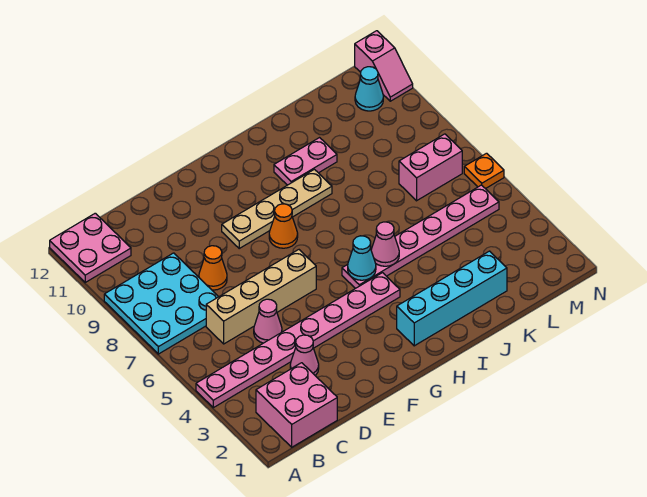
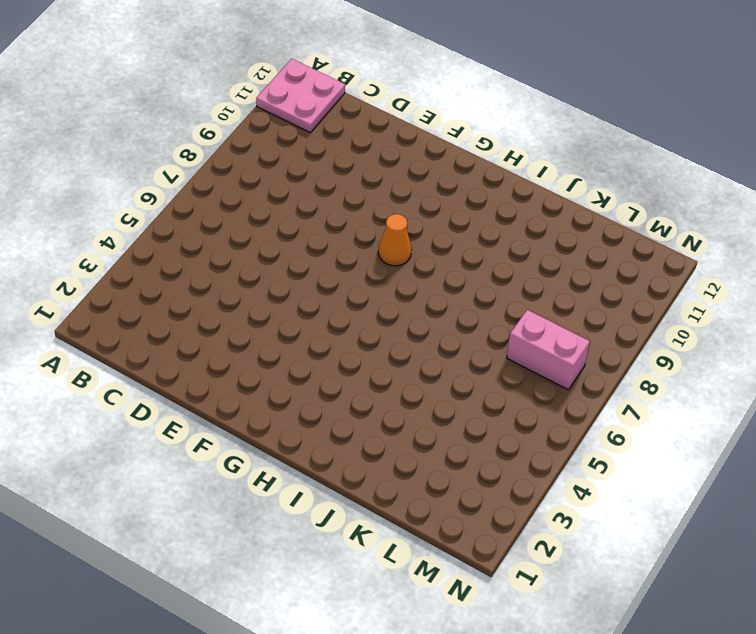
none -> pink 1x8 plate [196,273,400,408]
none -> cyan 3x3 plate [104,253,218,354]
none -> pink 2x2 brick [256,363,337,447]

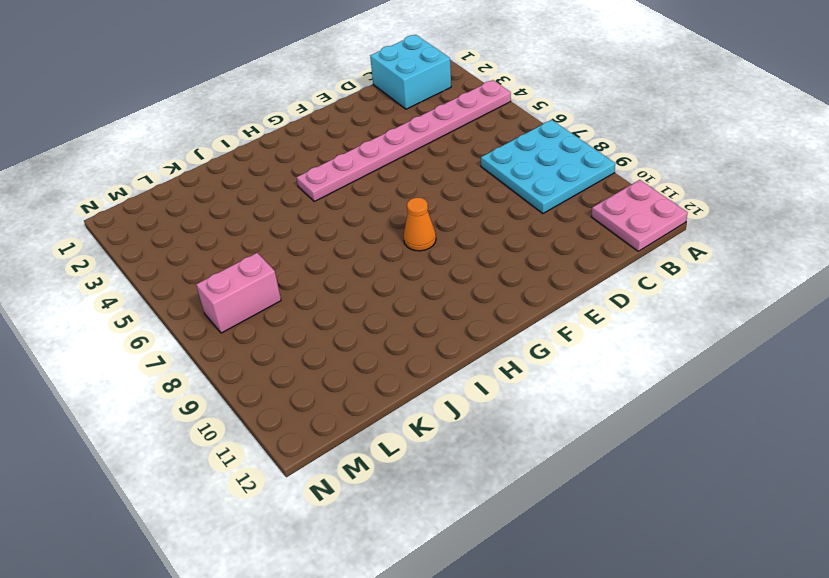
cyan 2x2 brick [370,35,451,109] -> pink 2x2 brick [256,363,337,447]
none -> tan 1x4 brick [206,250,316,344]
none -> pink 1x1 cone [290,335,319,375]
none -> pink 1x1 cone [254,299,282,343]

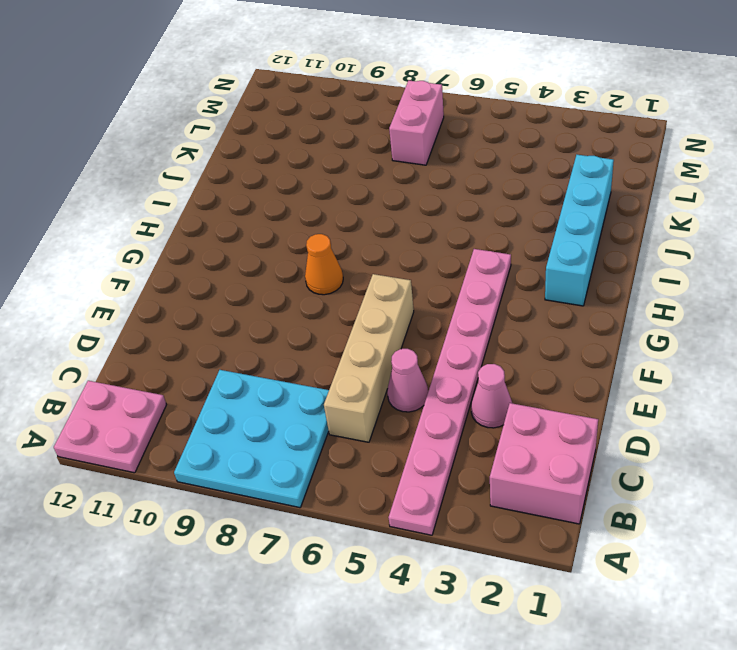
none -> orange 1x1 cone [199,246,227,290]
none -> tan 1x4 plate [222,169,332,248]
none -> pink 1x6 plate [342,185,499,289]

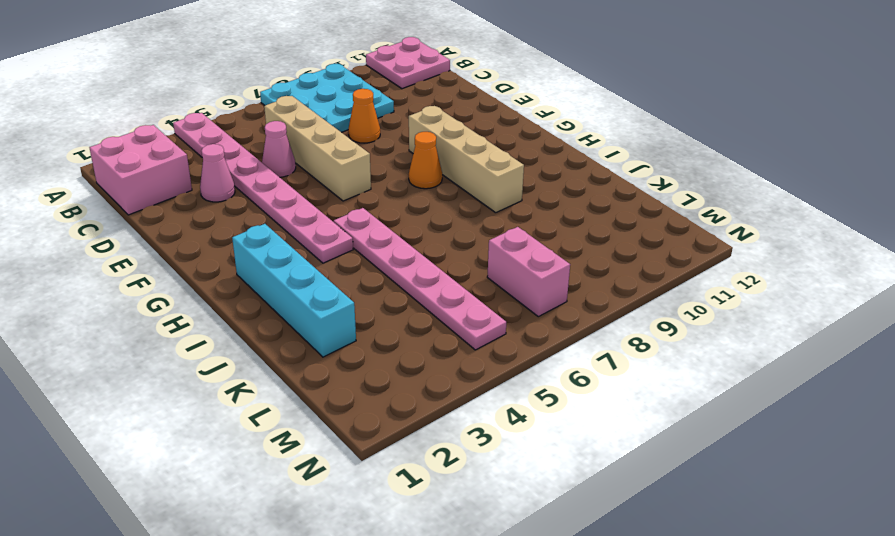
tan 1x4 brick [409,106,524,213] -> tan 1x4 plate [222,169,332,248]
none -> pink 1x2 plate [274,138,337,185]
none -> cyan 1x1 cone [355,67,383,111]
none -> orange 1x1 plate [464,153,504,189]

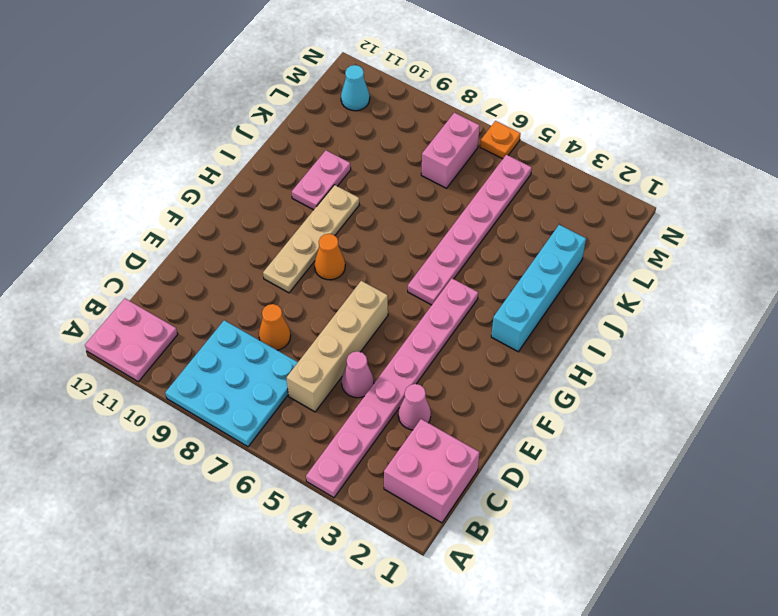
none -> pink 1x2 slope [355,31,413,101]
none -> cyan 1x1 cone [348,236,376,280]
none -> pink 1x1 cone [371,222,399,266]

